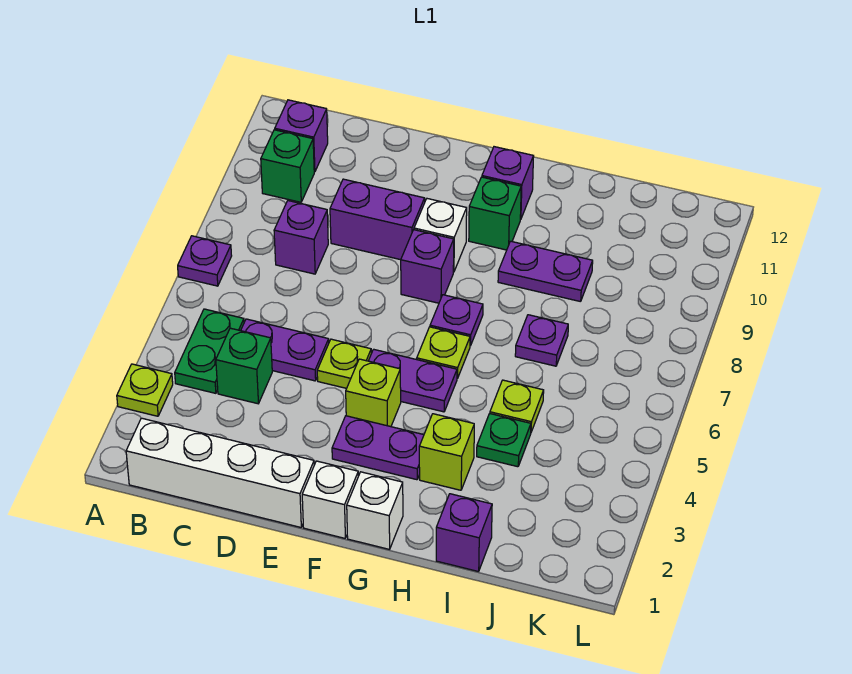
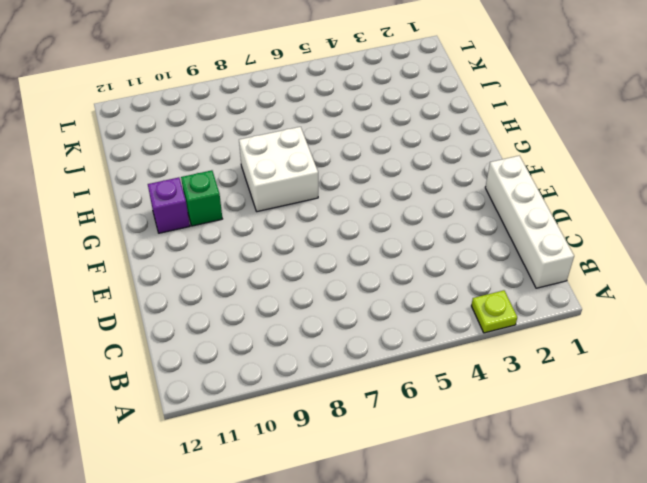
white 2x2 brick [239,127,318,212] -> purple 1x1 plate [430,295,483,346]
none -> purple 1x1 plate [178,236,232,286]
none -> green 1x2 plate [175,309,244,393]
none -> green 1x1 brick [261,130,314,202]

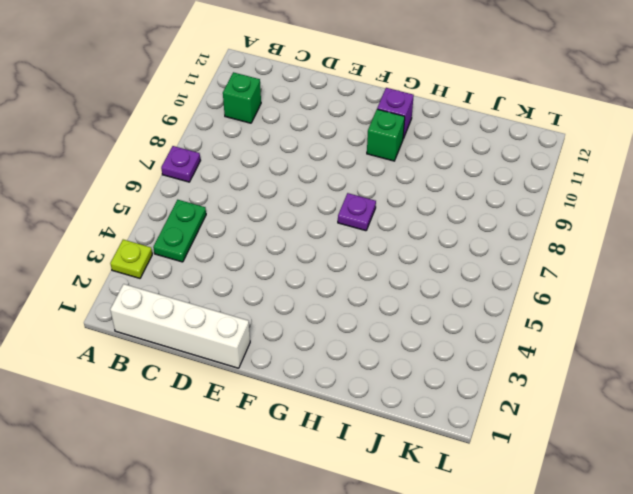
none -> purple 1x1 brick [275,100,328,172]
none -> green 1x1 brick [216,328,272,404]
none -> purple 1x2 plate [241,319,329,381]

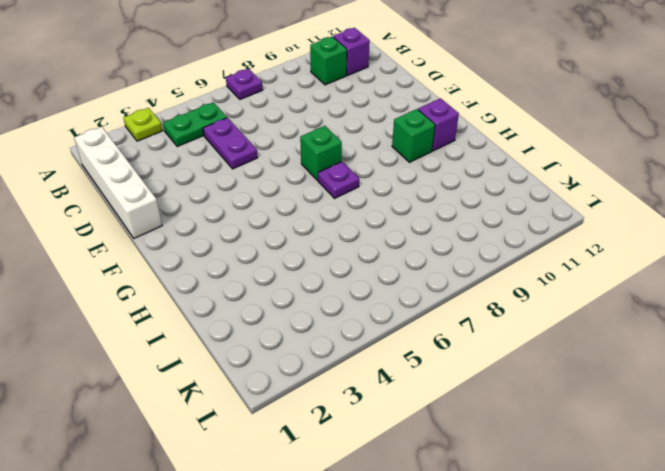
green 1x1 brick [300,126,342,180] -> green 1x1 brick moved to [216,328,272,404]
none -> purple 1x1 brick [274,201,328,274]
none -> purple 1x2 brick [330,179,425,260]
none -> lime 1x1 plate [317,339,371,388]

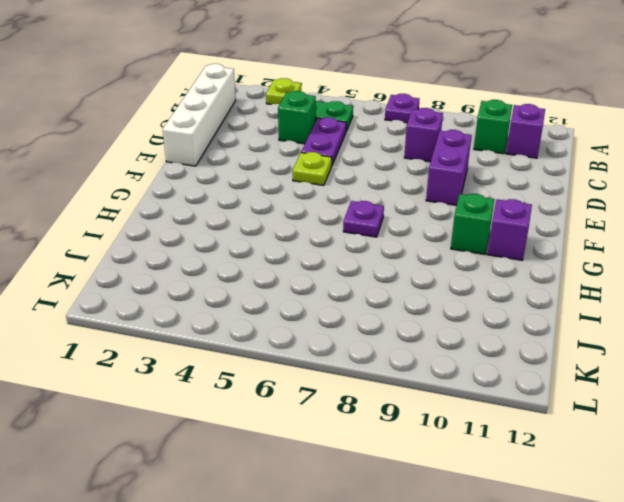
none -> white 1x1 brick [302,461,358,538]
none -> purple 1x2 plate [332,416,424,480]
none -> lime 1x1 brick [346,359,401,427]

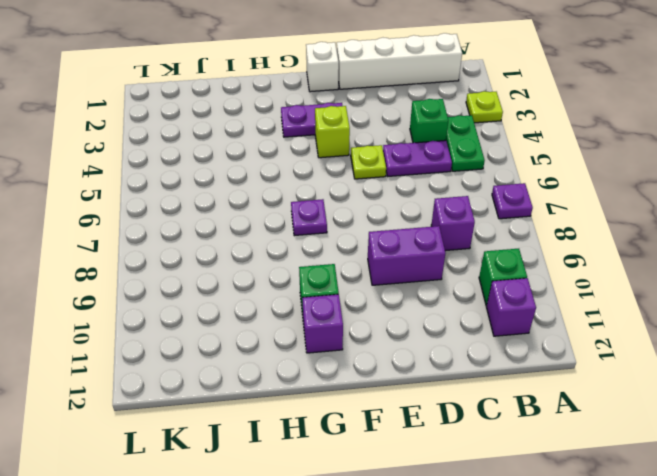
none -> purple 1x2 plate [369,349,457,412]
none -> purple 1x1 brick [401,230,454,303]
none -> white 1x1 brick [414,199,467,272]

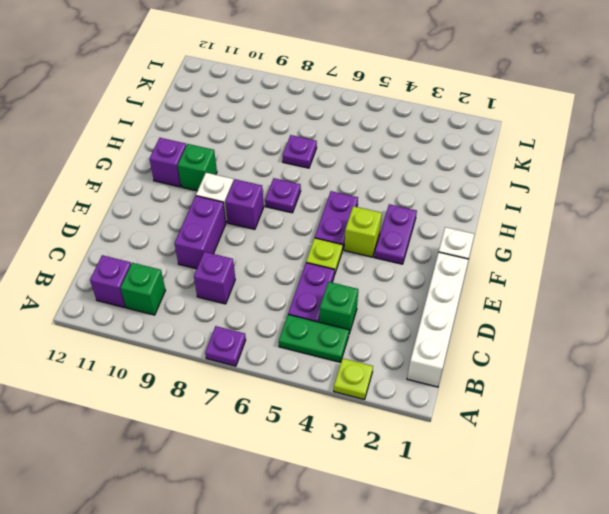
none -> white 1x1 brick [347,472,403,549]
none -> lime 1x1 plate [417,327,470,379]
none -> lime 1x1 brick [419,414,474,490]

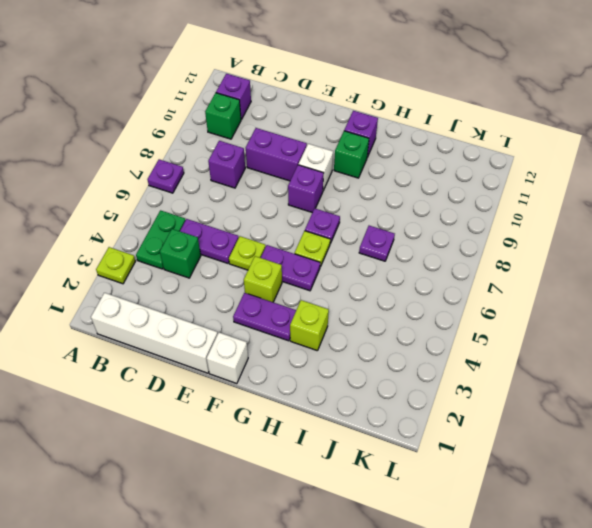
none -> white 1x1 brick [347,472,403,549]
none -> purple 1x2 plate [498,241,593,302]
none -> purple 1x1 brick [436,494,492,572]

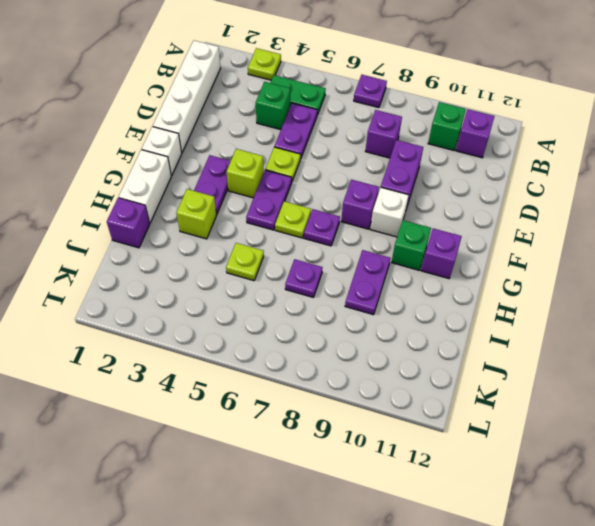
white 1x2 brick [119,150,171,223] -> white 1x1 brick [347,472,403,549]
none -> green 1x1 plate [477,414,531,467]

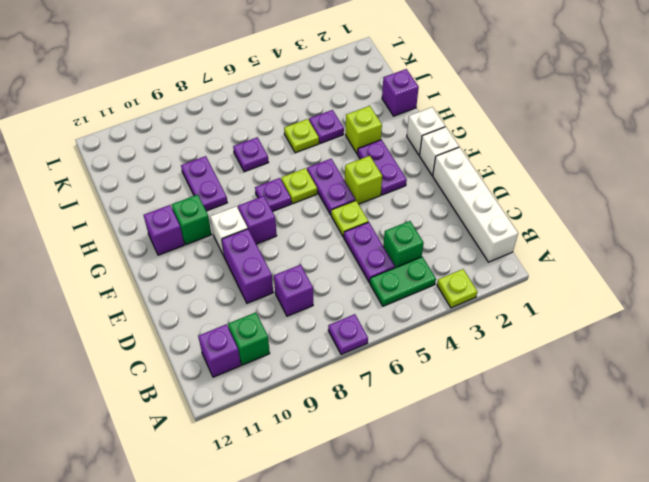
purple 1x1 plate [309,110,344,143] -> green 1x1 plate [477,414,531,467]

